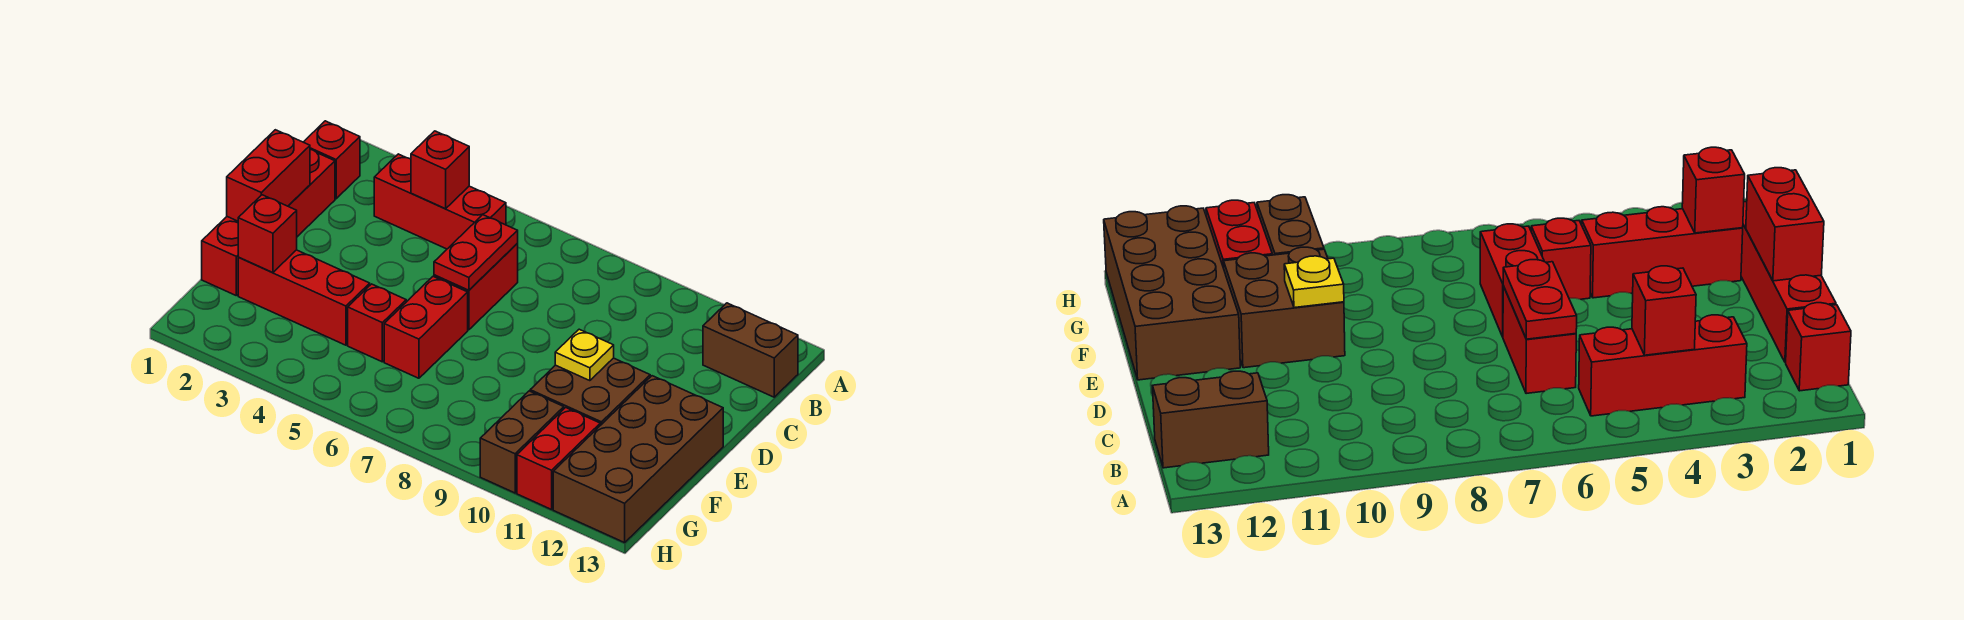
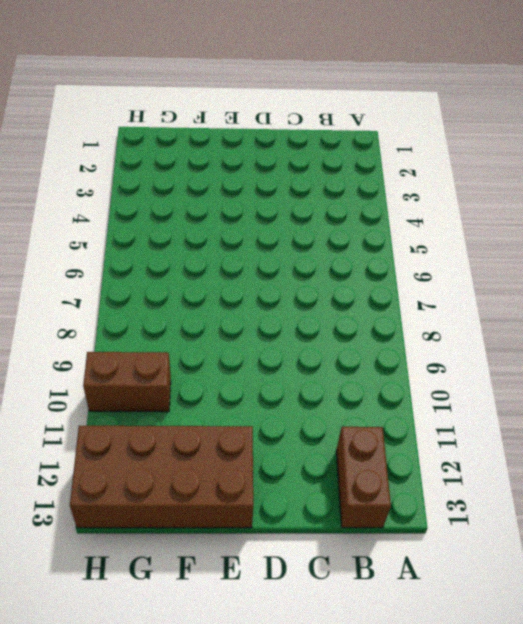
none -> red 1x1 brick [304,121,360,199]
none -> red 1x3 brick [374,154,506,249]
none -> red 1x4 brick [202,149,335,295]

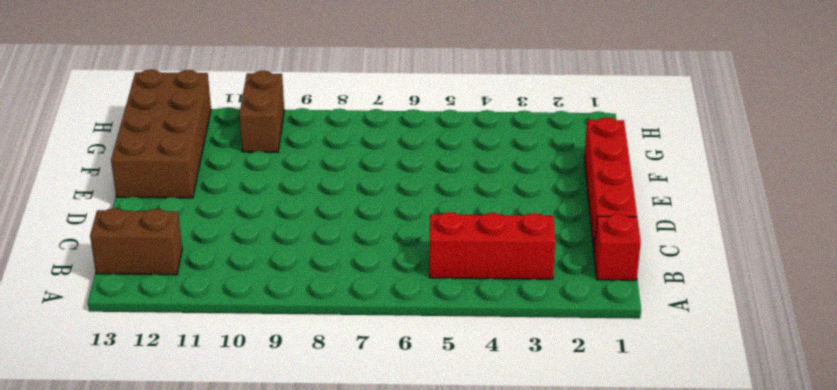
none -> red 1x2 brick [434,244,518,330]
none -> red 1x2 brick [384,277,468,378]
none -> brown 2x2 brick [530,358,650,425]

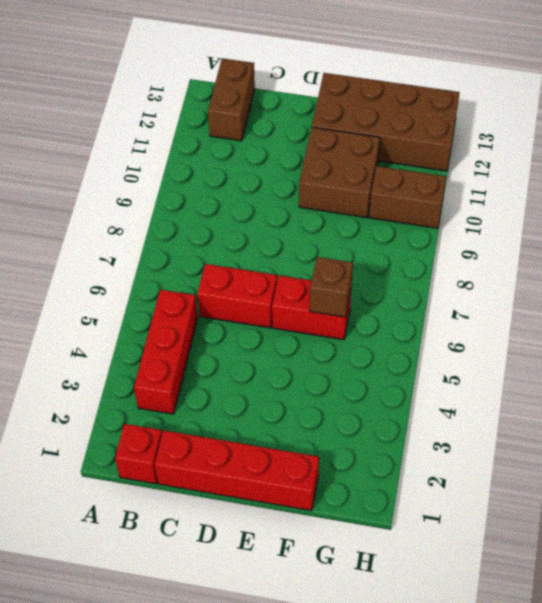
brown 1x1 brick [310,257,353,317] -> none
none -> red 1x3 brick [238,250,370,345]
none -> red 1x1 brick [348,284,406,362]
none -> red 1x2 brick [517,408,600,509]

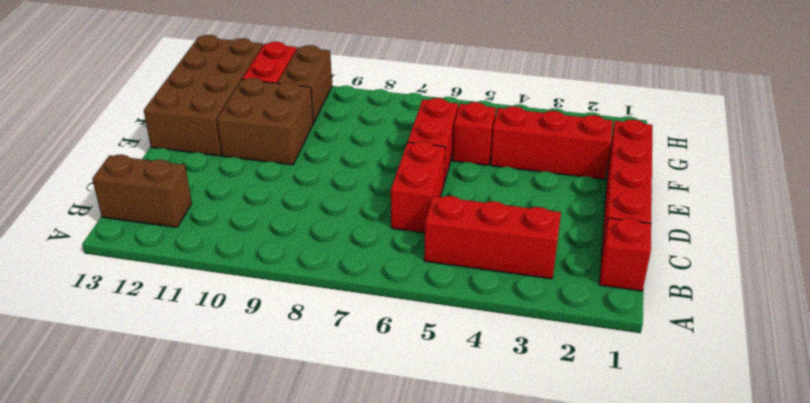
none -> red 1x1 brick [411,131,469,209]
none -> red 1x2 plate [434,215,518,290]
none -> red 1x2 brick [227,130,310,221]

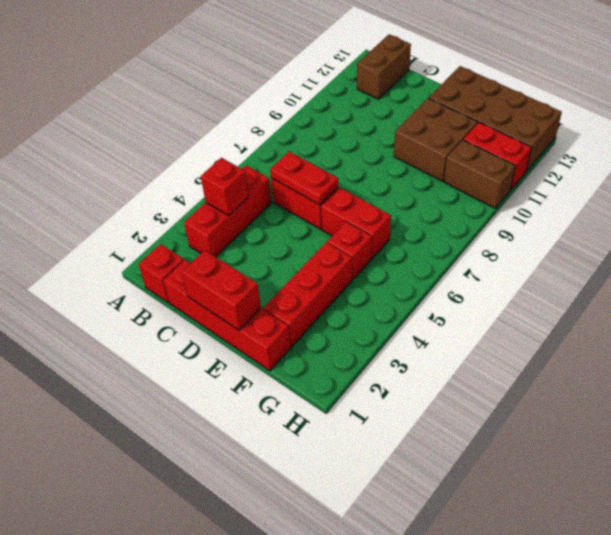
none -> yellow 1x1 plate [555,329,614,381]
none -> red 1x1 brick [238,195,297,273]

